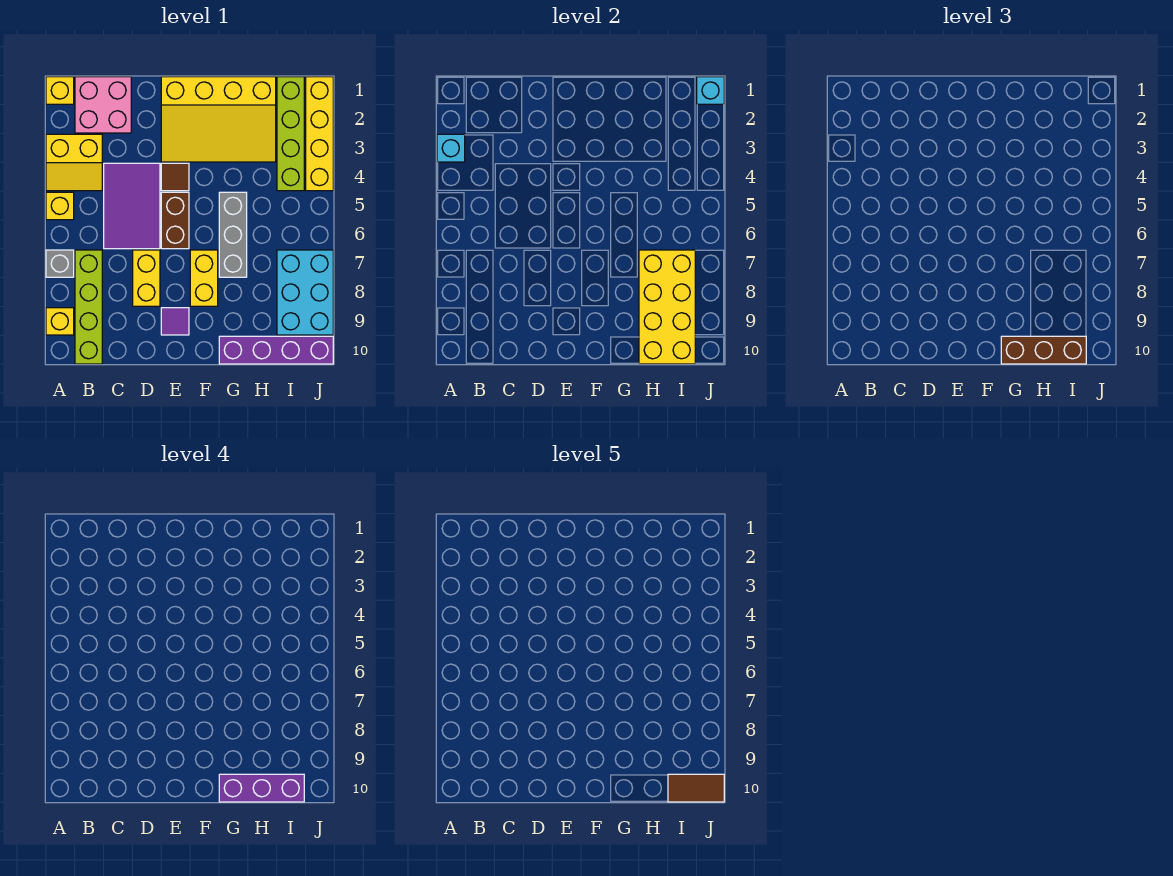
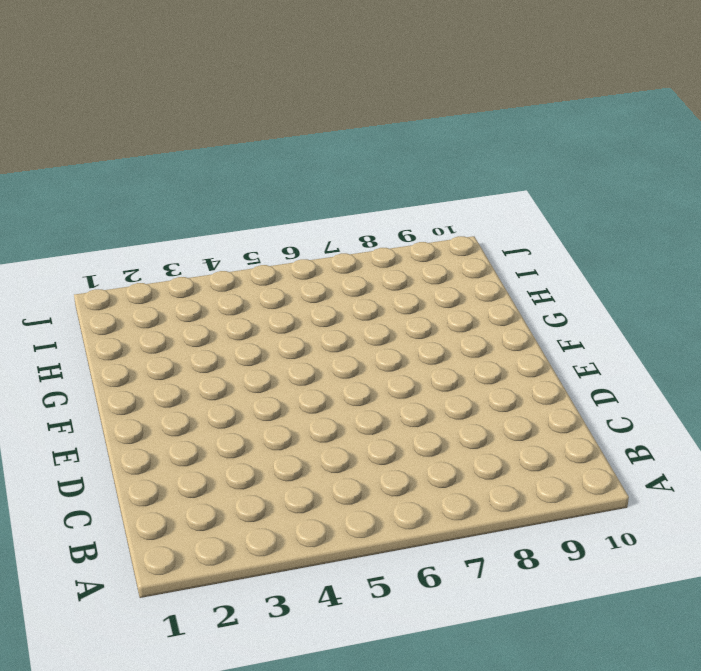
none -> yellow 1x1 brick [46,77,74,104]
none -> yellow 2x2 slope [46,134,102,191]
none -> yellow 1x1 brick [46,192,74,220]

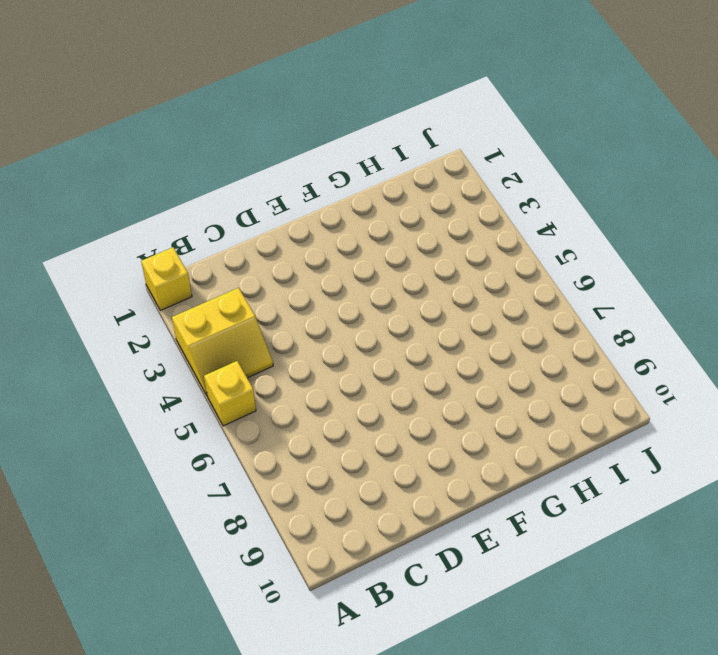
none -> grey 1x1 brick [46,250,74,277]
none -> yellow 1x1 brick [46,308,74,335]
none -> pink 2x2 brick [75,77,131,133]

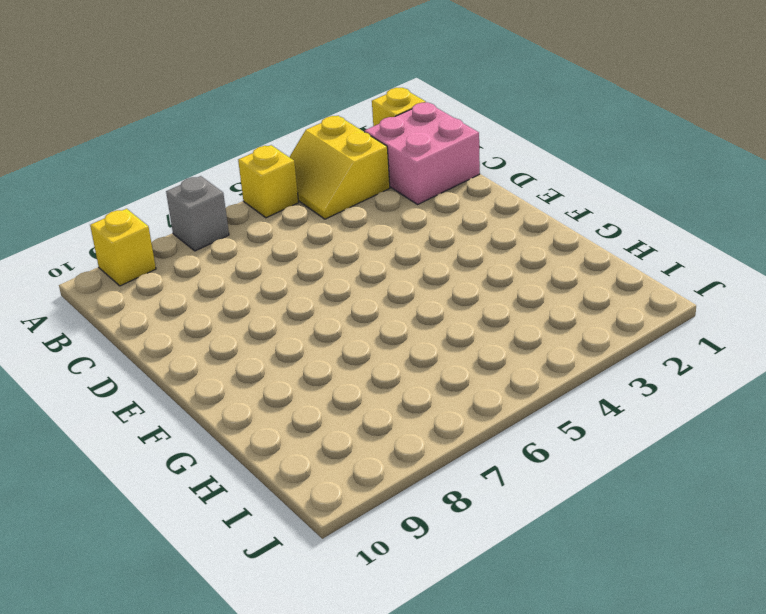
none -> lime 1x4 brick [75,250,102,364]
none -> purple 2x3 tile [104,163,160,249]
none -> yellow 1x2 brick [133,250,160,306]

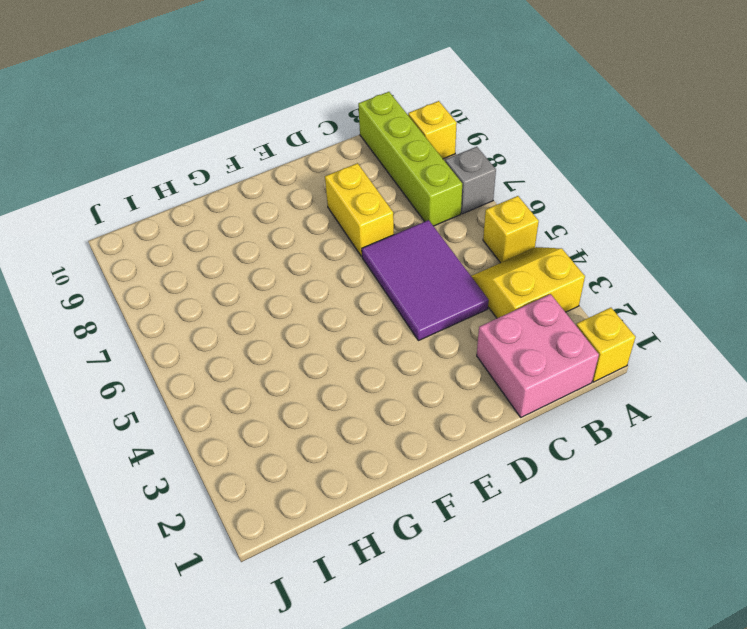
none -> yellow 3x4 slope [161,77,276,162]
none -> brown 1x1 tile [161,163,189,191]
none -> brown 1x2 brick [161,192,189,249]

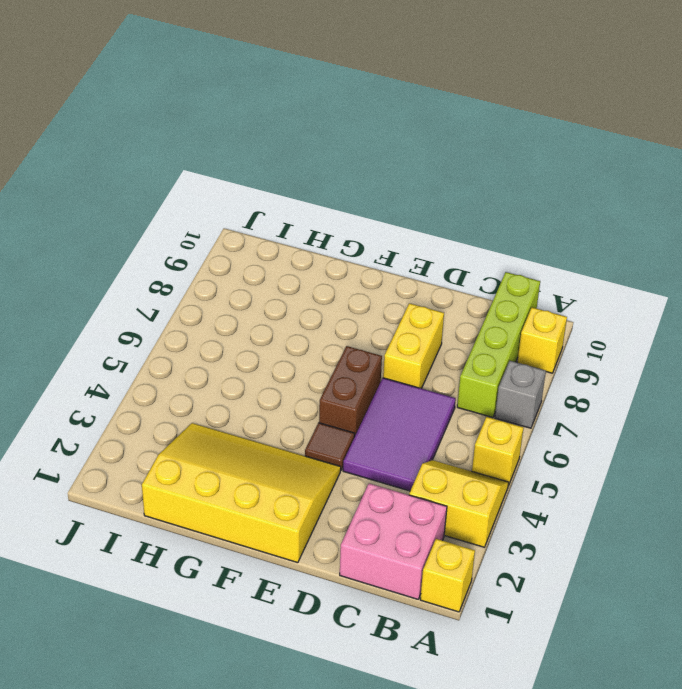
none -> purple 1x1 tile [161,308,189,335]
none -> yellow 1x2 brick [190,250,218,306]
none -> grey 1x3 brick [219,192,247,277]

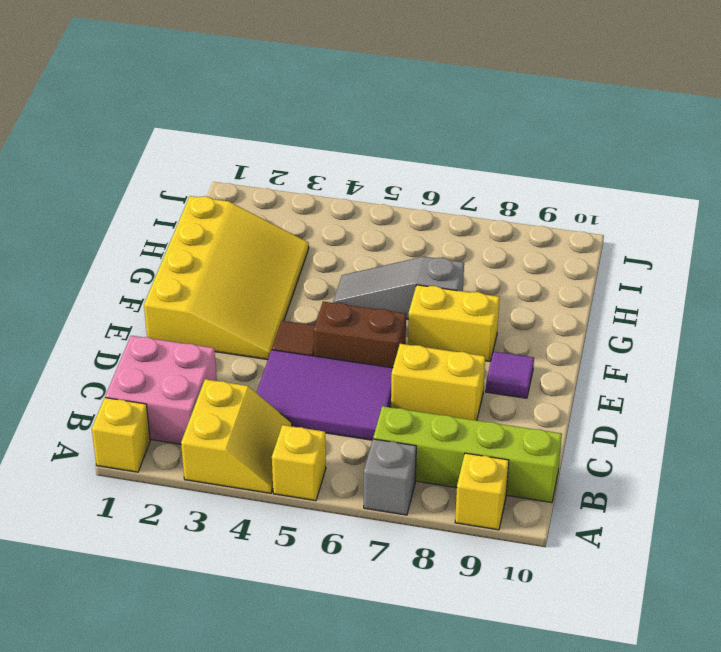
grey 1x3 slope [333,257,464,319] -> grey 1x3 brick [219,192,247,277]
none -> purple 1x4 brick [219,336,333,364]
none -> lime 1x4 brick [277,77,304,191]
none -> cyan 2x3 brick [277,250,333,335]

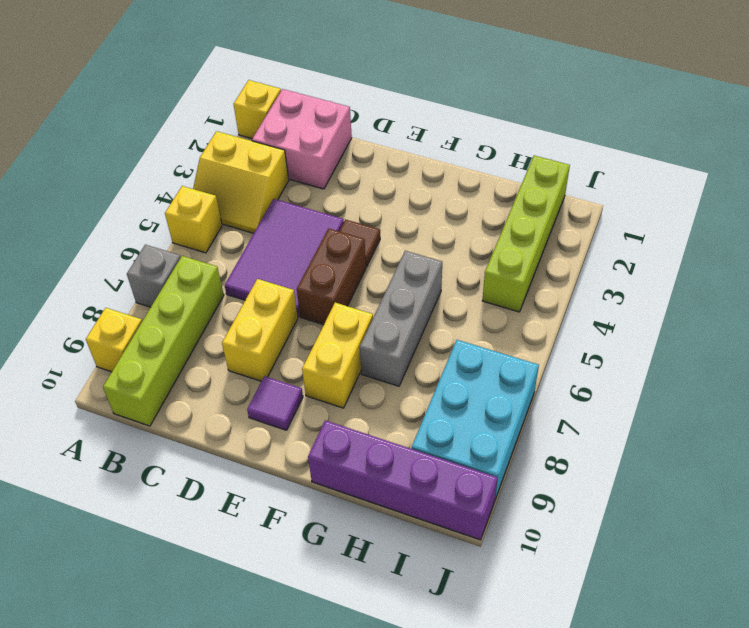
none -> yellow 3x4 slope [161,77,276,162]
none -> yellow 1x4 brick [306,77,333,191]
none -> cyan 1x1 brick [437,134,465,162]

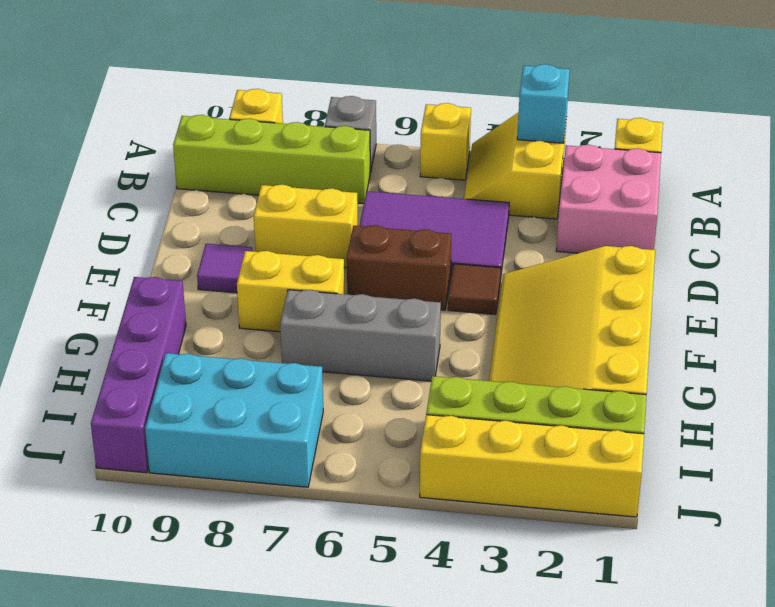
none -> yellow 2x4 brick [639,250,695,364]
none -> cyan 1x1 brick [697,77,724,104]
none -> brown 1x3 brick [1001,336,1086,364]

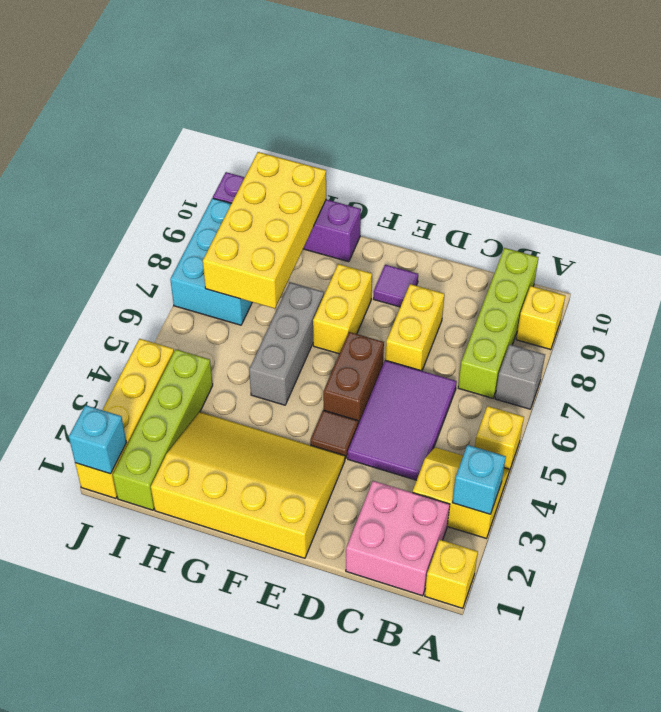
none -> brown 1x3 brick [1001,336,1086,364]
none -> purple 1x3 brick [219,774,304,802]
none -> brown 1x2 tile [668,774,724,802]

